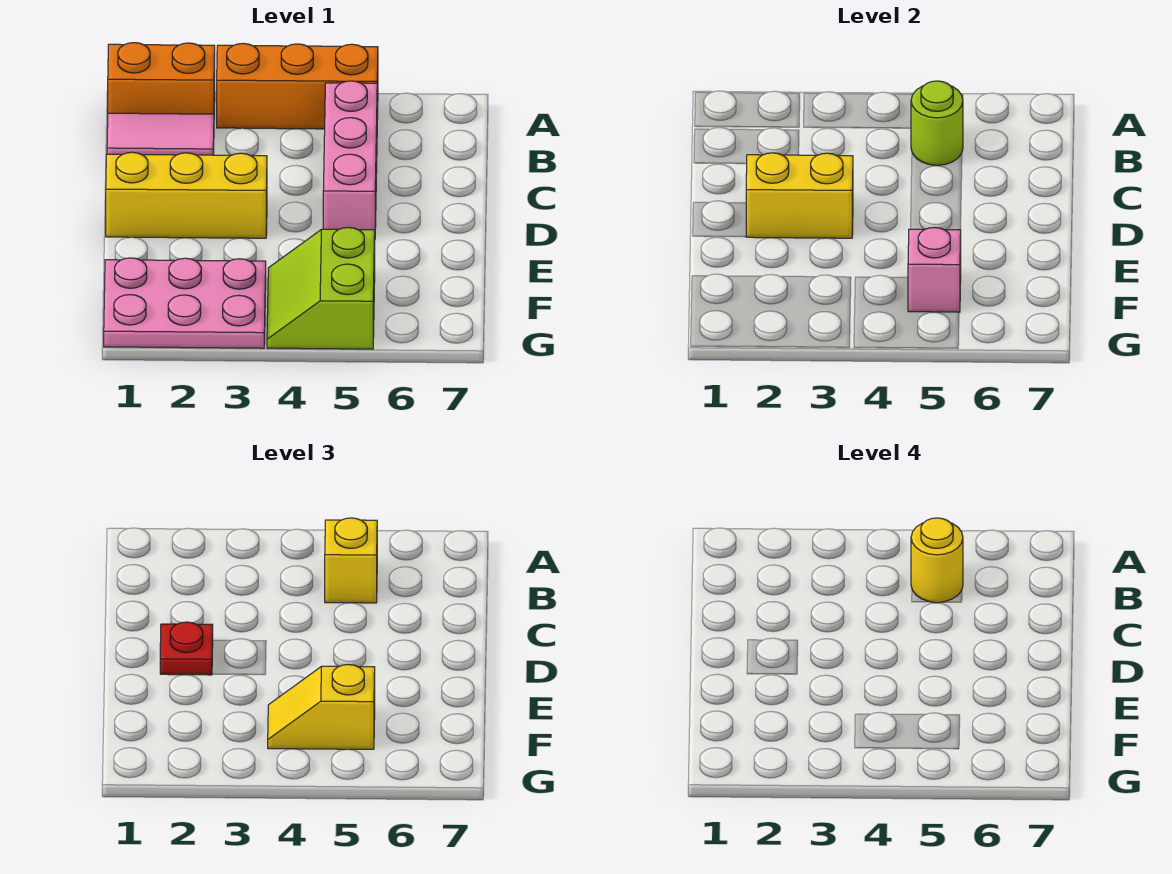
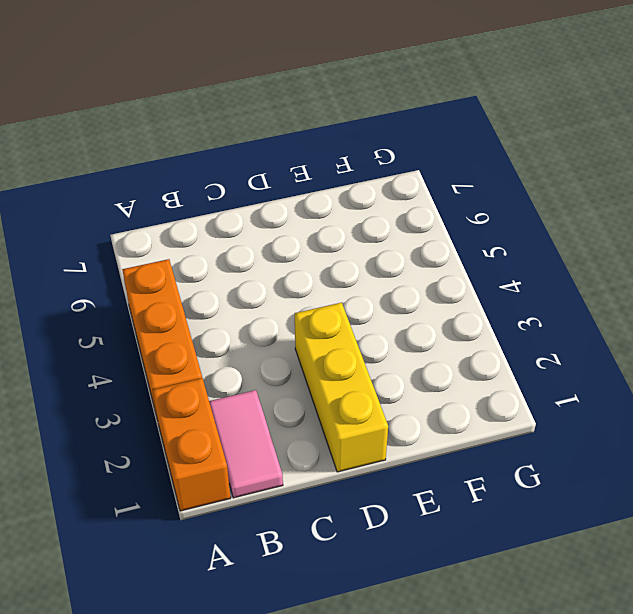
none -> pink 1x3 brick [323,81,377,230]
none -> pink 2x3 plate [104,258,266,348]
none -> lime 2x2 slope [267,228,375,349]

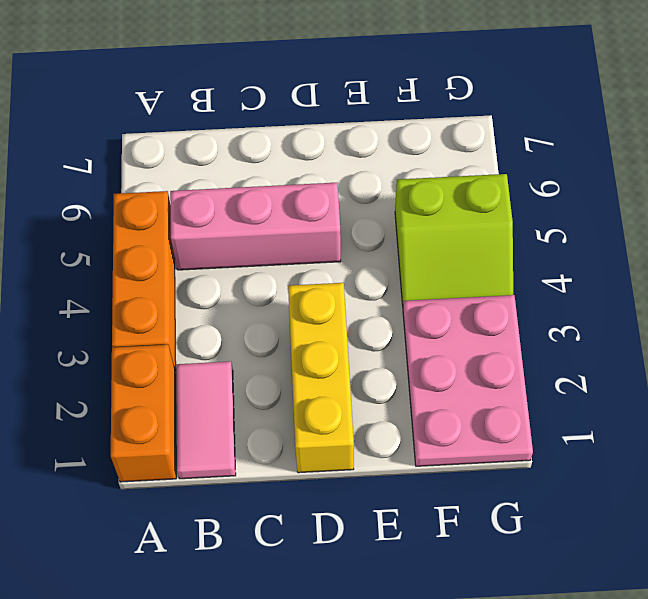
none -> lime 1x1 round brick [911,81,963,165]
none -> yellow 1x2 brick [746,153,853,238]
none -> pink 1x1 brick [908,228,961,312]

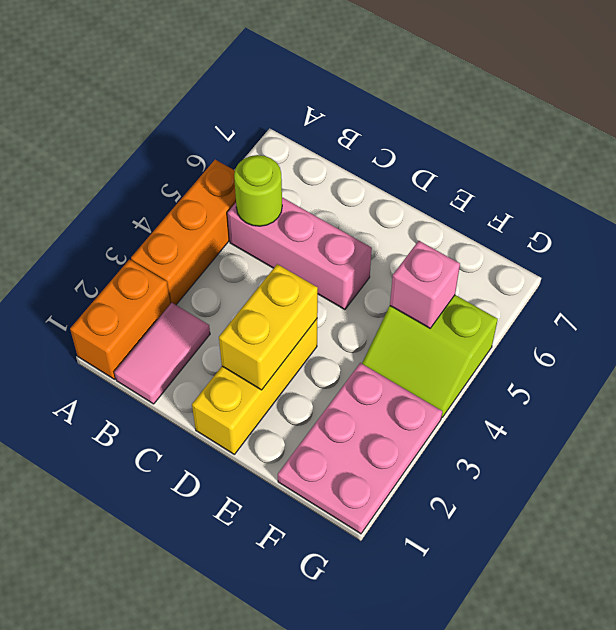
none -> yellow 1x1 brick [325,518,377,603]
none -> red 1x1 plate [160,622,213,675]
none -> yellow 1x2 slope [268,665,375,749]

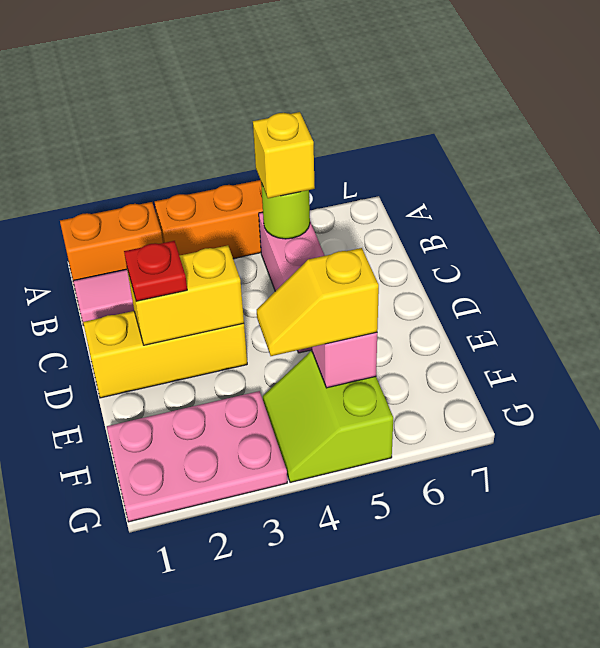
none -> yellow 1x1 round brick [911,518,963,603]

